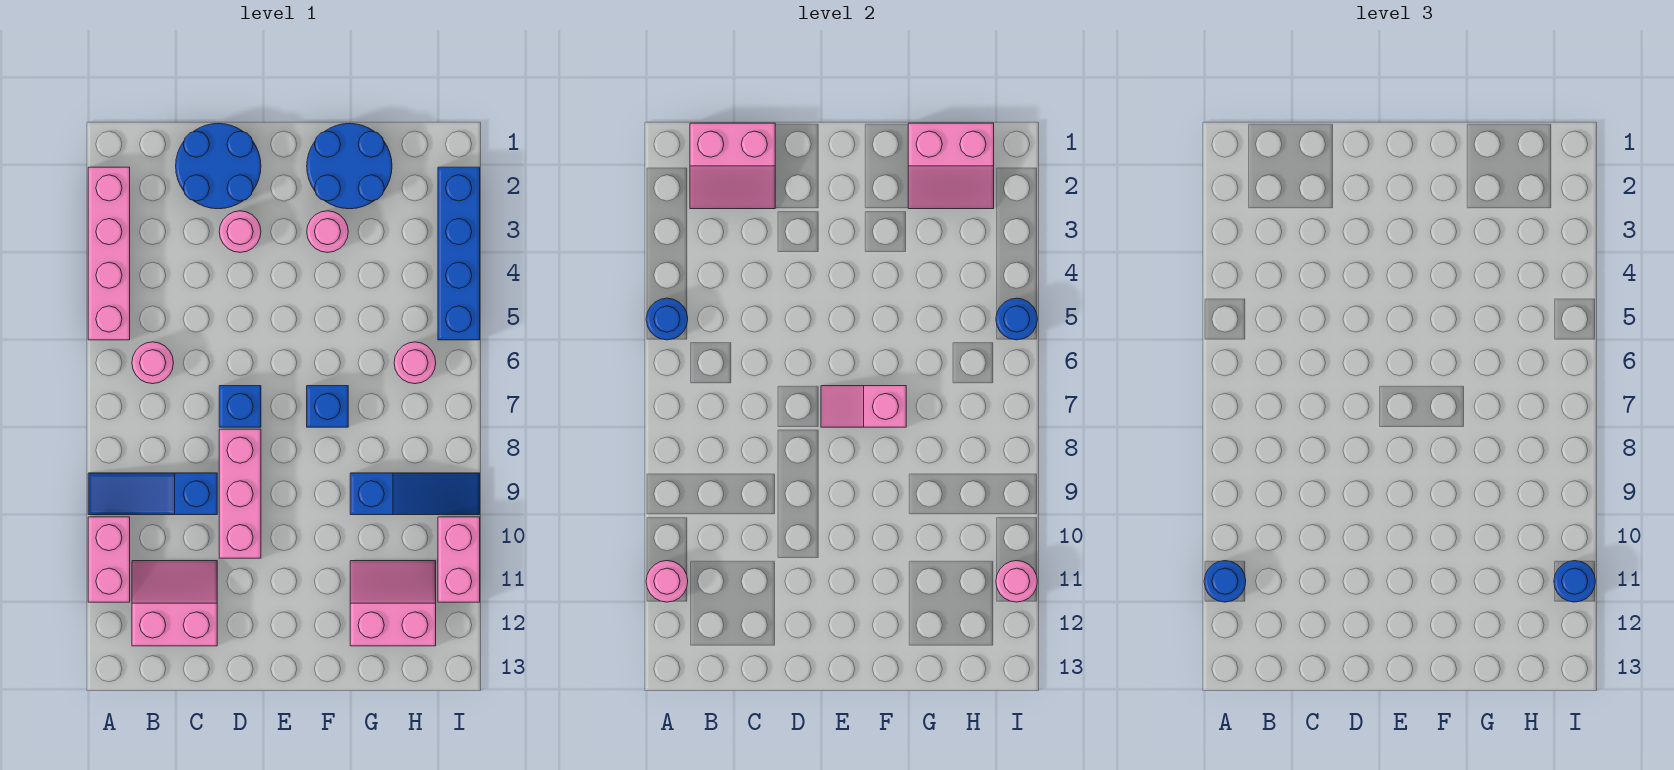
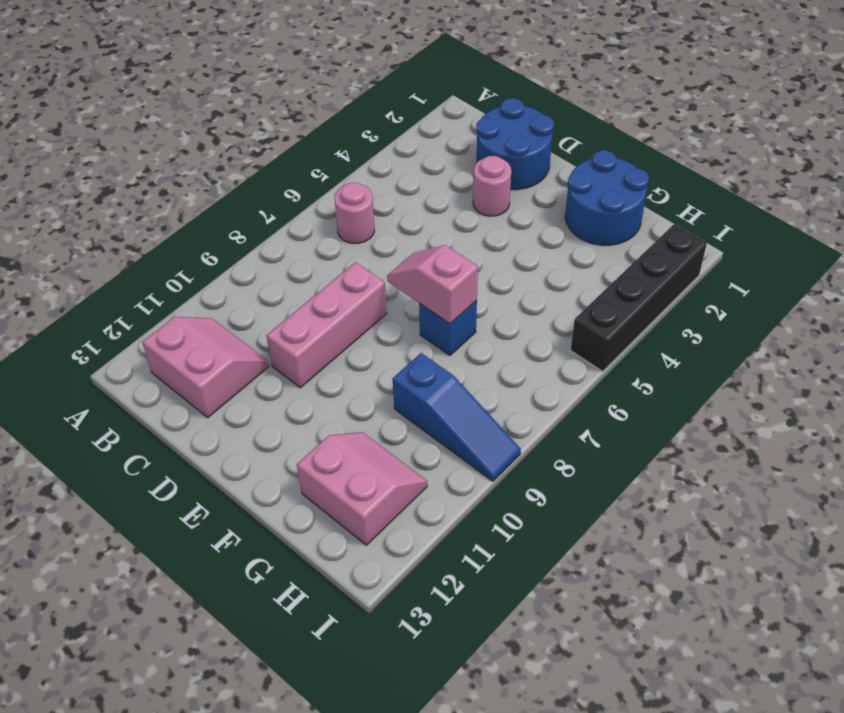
black 1x4 brick [571,224,707,372] -> blue 1x4 brick [438,167,480,340]
none -> pink 1x4 brick [88,167,130,340]
none -> blue 1x3 slope [88,473,217,515]
none -> pink 1x2 brick [88,517,130,602]

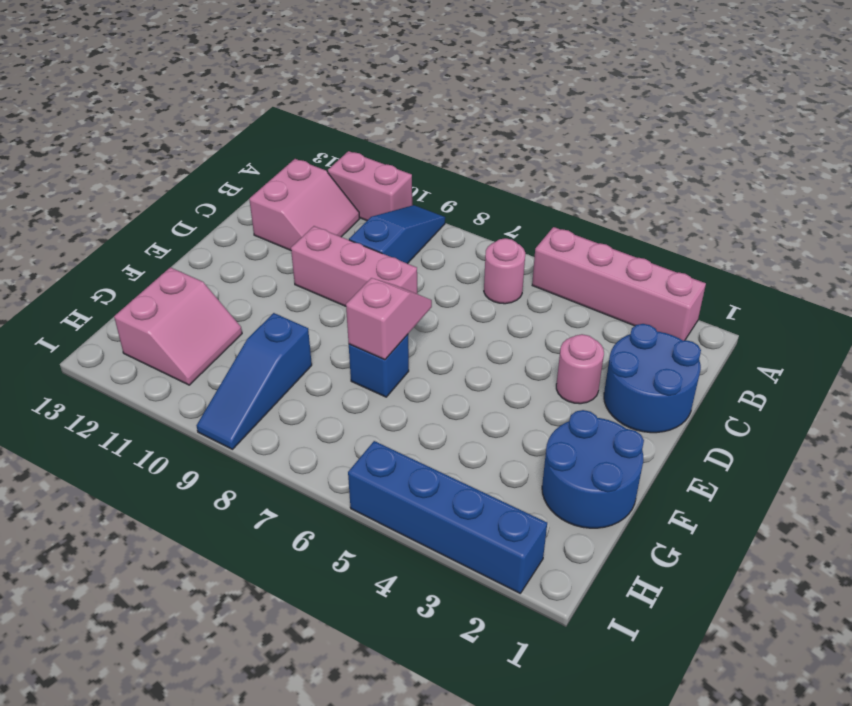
none -> blue 1x1 brick [219,386,261,427]
none -> pink 1x1 round brick [307,211,348,252]
none -> pink 1x1 round brick [394,342,436,384]

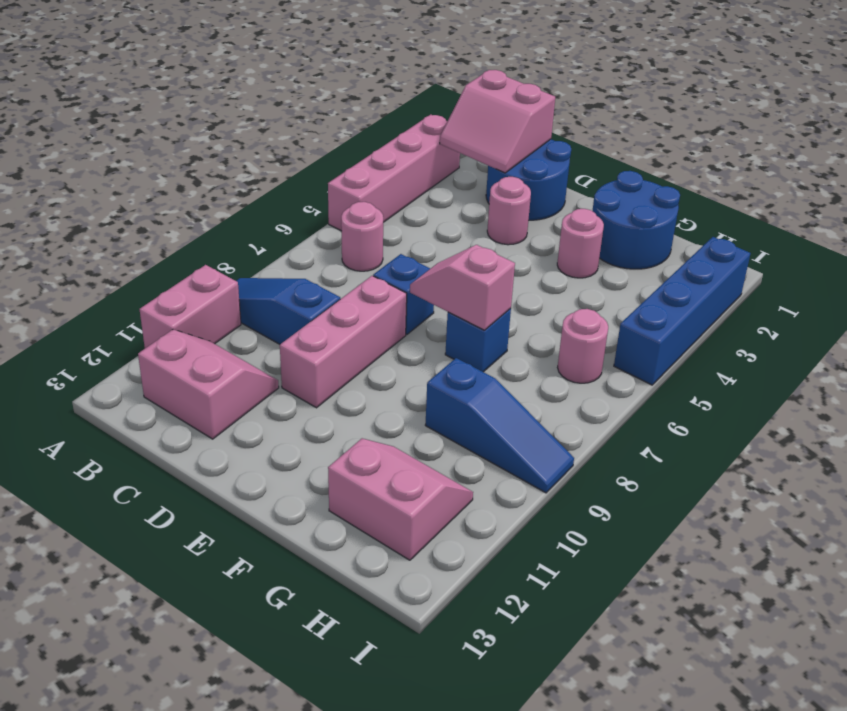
none -> pink 1x2 brick [438,517,480,602]
none -> blue 1x1 round brick [646,298,688,340]
none -> pink 1x1 round brick [646,561,688,602]

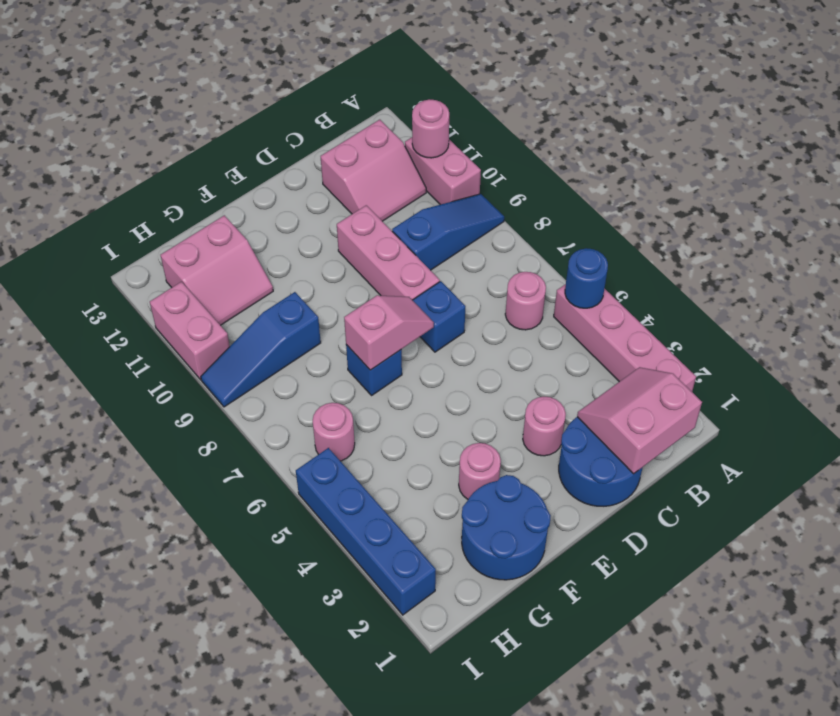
none -> pink 2x2 slope [908,123,994,209]
none -> blue 1x1 round brick [996,298,1037,340]
none -> pink 1x1 round brick [996,561,1037,602]

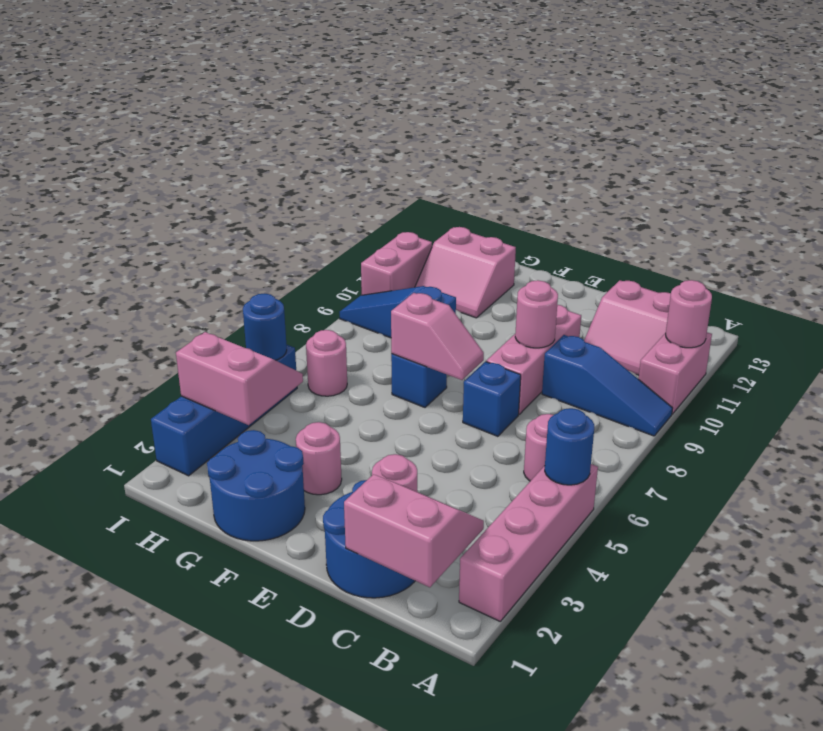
pink 1x1 round brick [515,280,558,348] -> pink 1x1 round brick moved to [996,561,1037,602]
pink 2x2 slope [176,332,303,425] -> pink 2x2 slope moved to [908,123,994,209]
none -> blue 1x1 round brick [1204,561,1246,602]
none -> blue 1x1 round brick [1554,561,1595,602]

